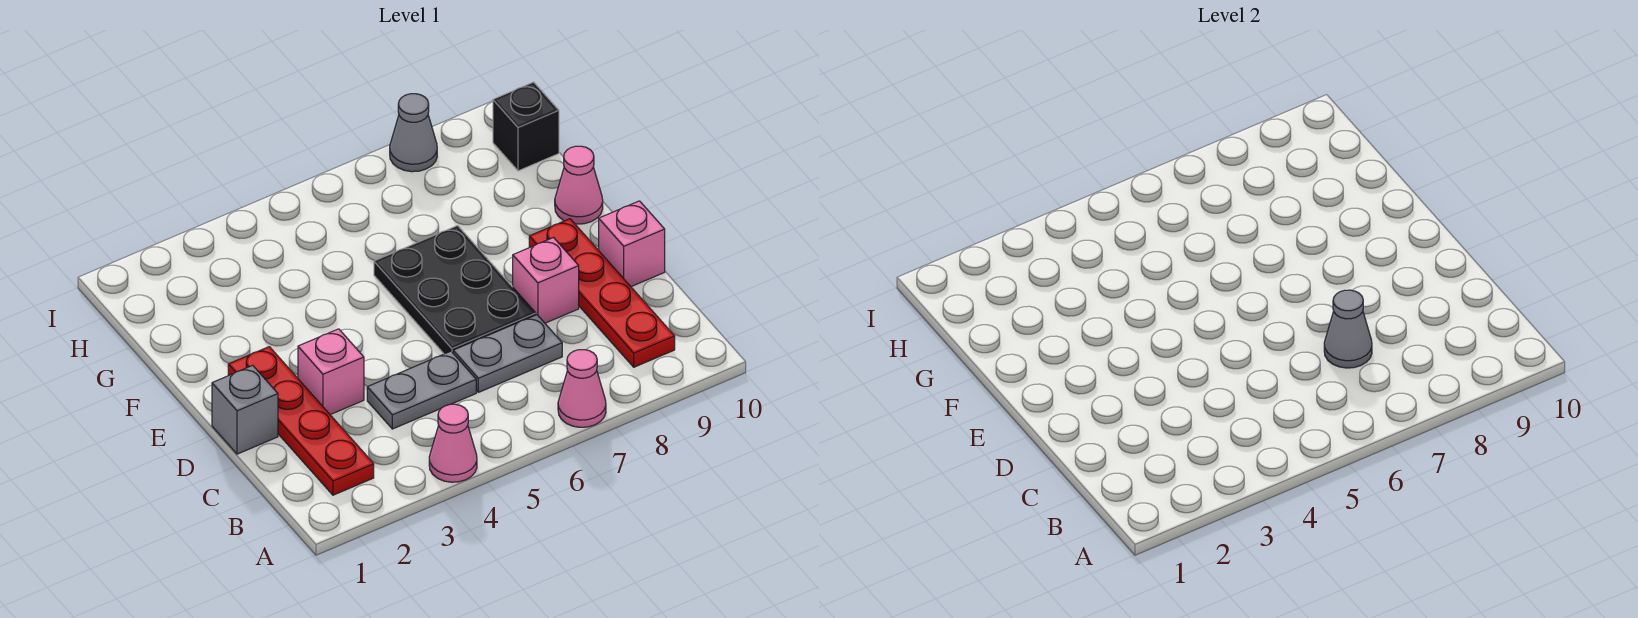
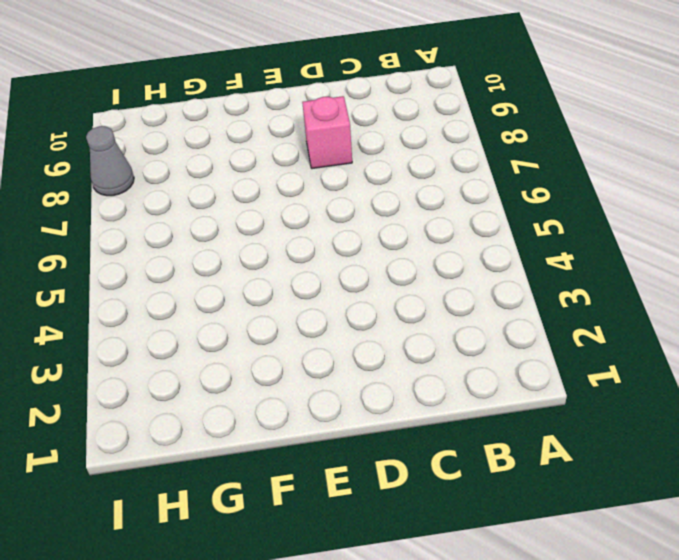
none -> pink 1x1 cone [429,404,477,482]
none -> pink 1x1 cone [558,350,606,427]
none -> red 1x4 plate [228,347,374,495]

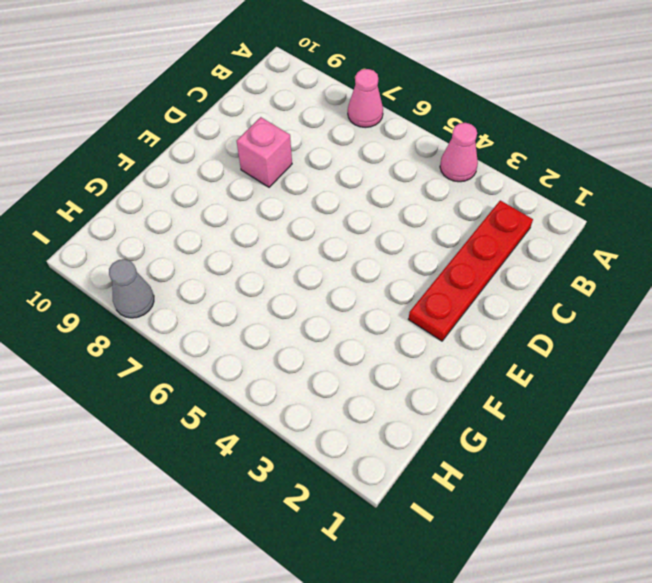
none -> red 1x4 plate [529,219,675,367]
none -> grey 1x2 plate [367,351,476,429]
none -> grey 1x2 plate [453,315,562,392]

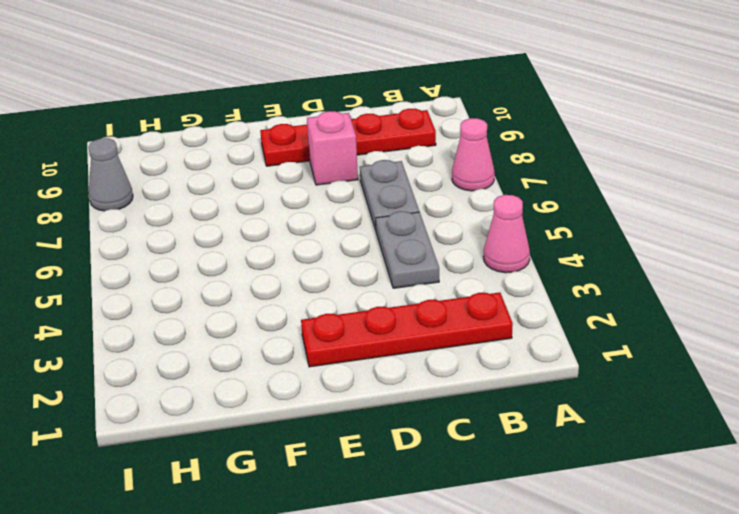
none -> grey 1x1 brick [212,365,278,454]
none -> pink 1x1 brick [298,329,364,415]
none -> black 2x3 plate [374,226,536,354]

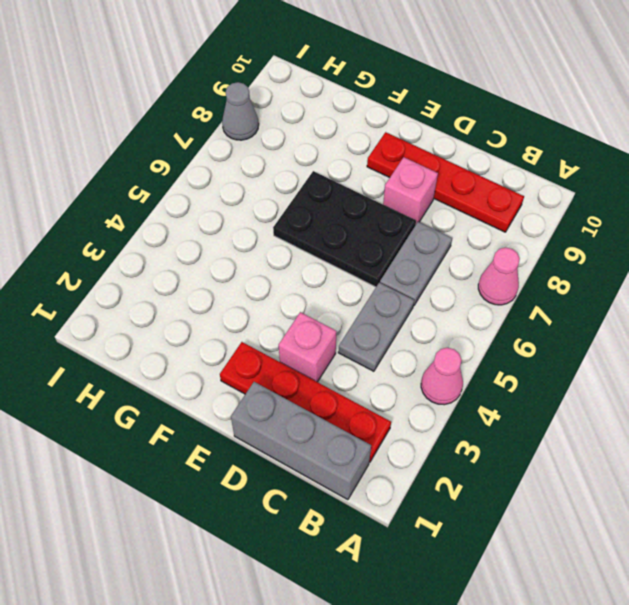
grey 1x3 brick [231,382,371,500] -> grey 1x1 brick [212,365,278,454]
none -> pink 1x1 brick [599,201,665,287]
none -> pink 1x1 cone [555,146,603,224]
none -> black 1x1 brick [493,82,559,171]

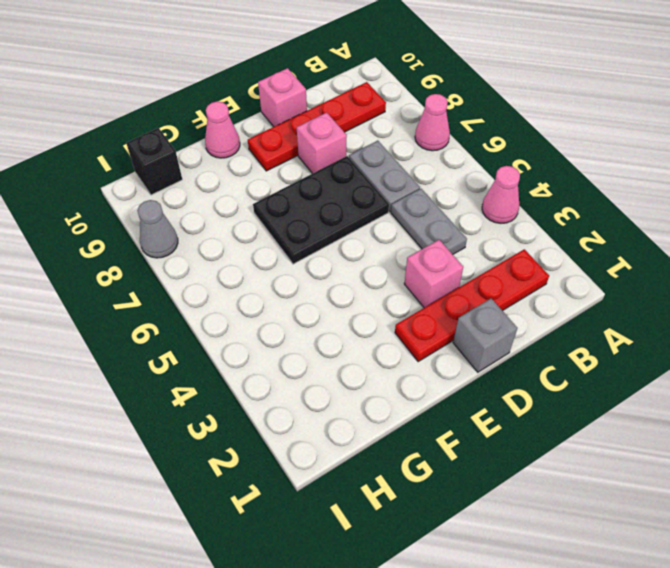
none -> grey 1x1 cone [1324,290,1372,368]

